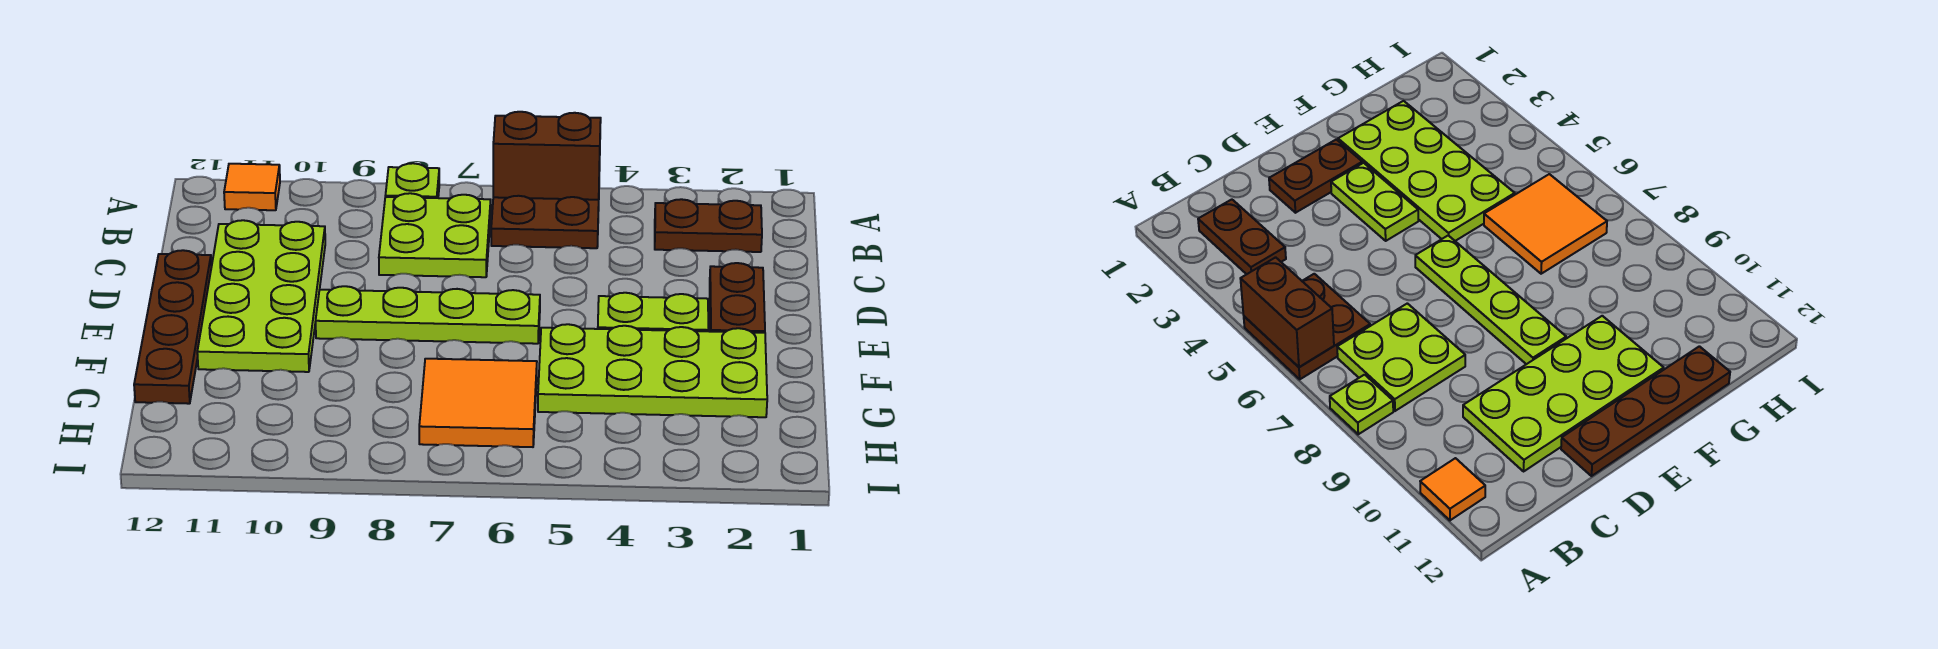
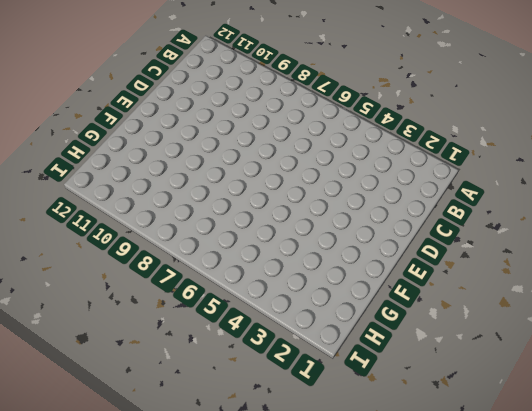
none -> brown 2x2 plate [491,196,599,248]
none -> lime 1x1 plate [385,163,439,198]
none -> orange 1x1 tile [224,164,280,210]

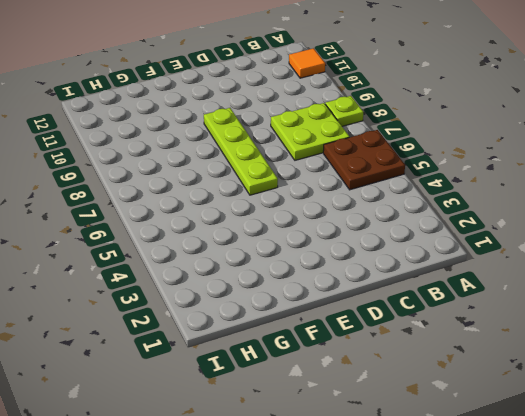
none -> brown 1x2 plate [655,199,762,252]
none -> lime 2x4 plate [197,220,325,372]
none -> brown 1x2 plate [710,263,765,333]

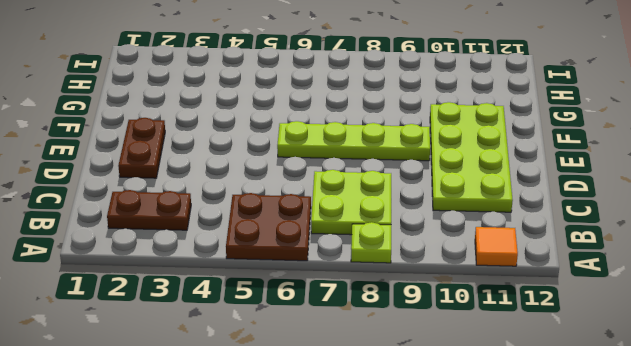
none -> brown 1x4 plate [134,250,211,404]
none -> lime 1x2 plate [598,293,708,331]
none -> lime 2x4 plate [538,324,767,417]

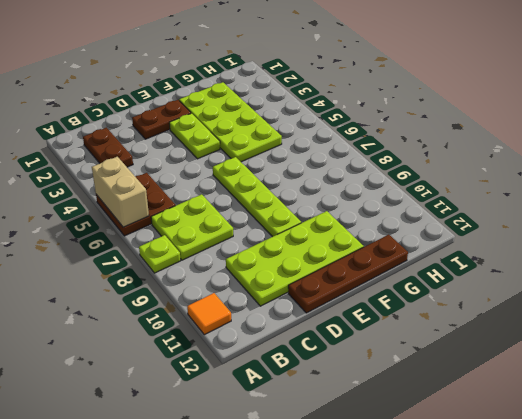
tan 1x2 brick [92,157,149,227] -> brown 1x2 brick [493,112,601,200]
none -> orange 2x2 tile [419,359,537,447]

